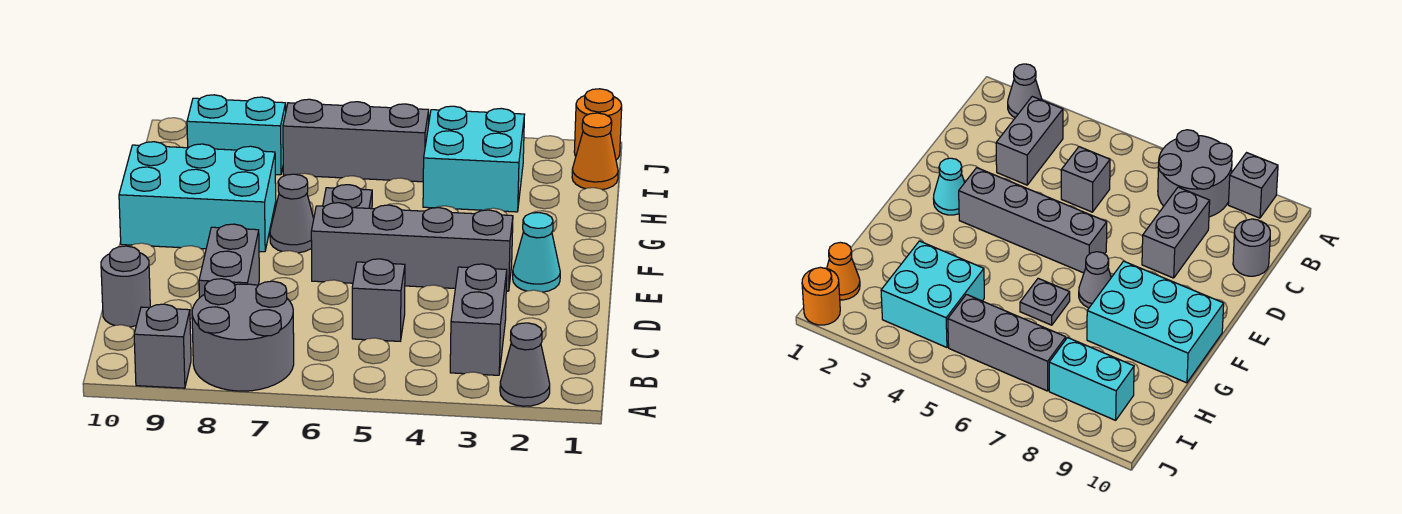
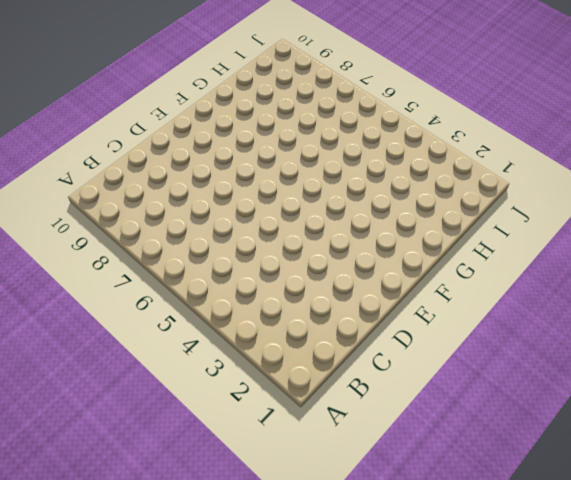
none -> grey 1x1 cone [500,323,550,406]
none -> grey 2x2 round brick [192,279,294,391]
none -> grey 1x1 brick [134,304,191,388]

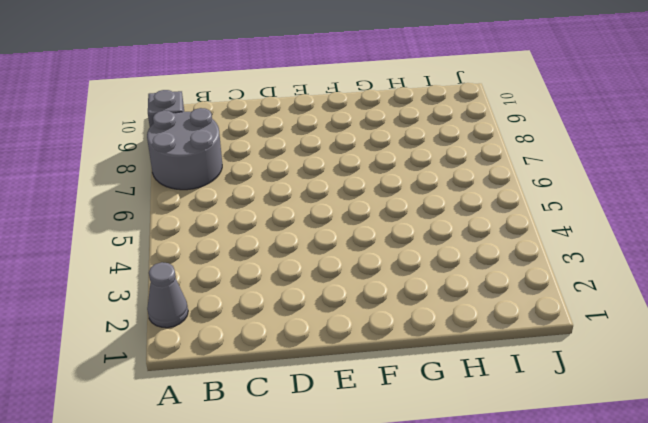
none -> grey 1x2 brick [450,264,507,375]
none -> grey 1x1 brick [352,259,405,341]
none -> grey 1x2 brick [199,224,259,298]

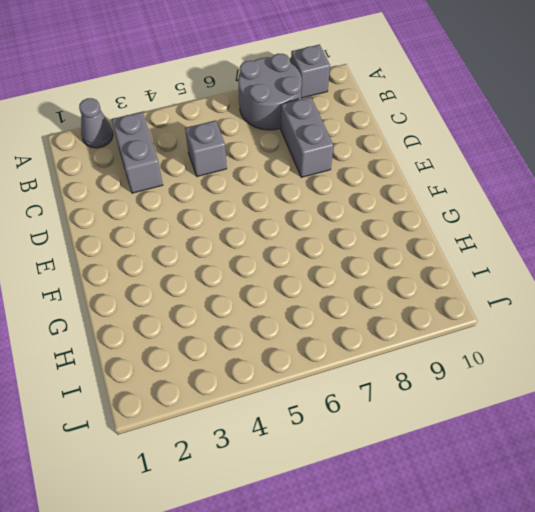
none -> grey 1x1 round brick [101,246,150,327]
none -> cyan 1x1 cone [513,213,560,292]
none -> grey 1x4 brick [311,203,513,291]

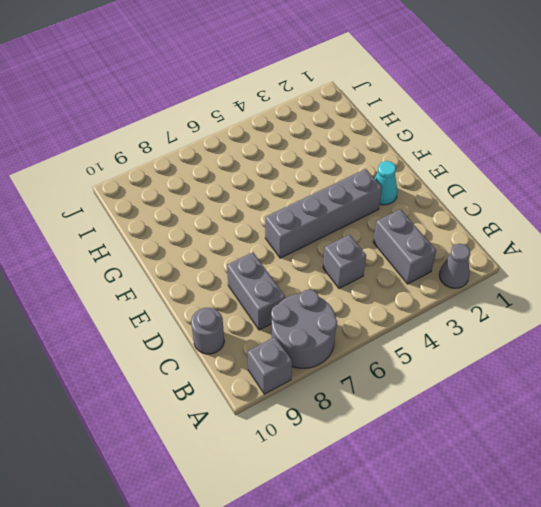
none -> grey 1x1 cone [270,174,314,253]
none -> cyan 2x3 brick [119,142,276,252]
none -> grey 1x1 plate [323,185,372,209]

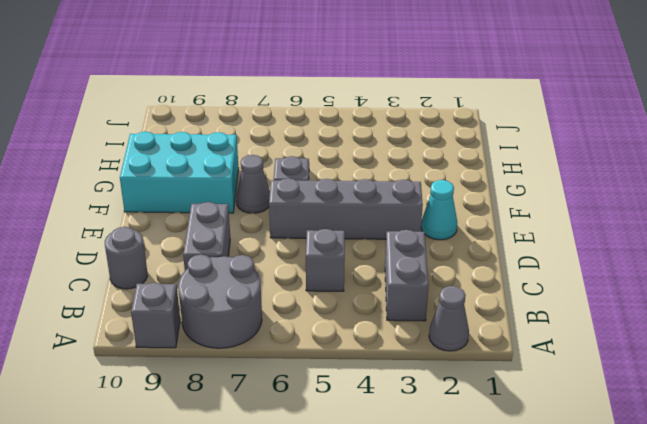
none -> cyan 2x2 brick [423,106,525,212]
none -> orange 1x1 cone [572,113,618,190]
none -> grey 1x3 brick [283,99,429,182]

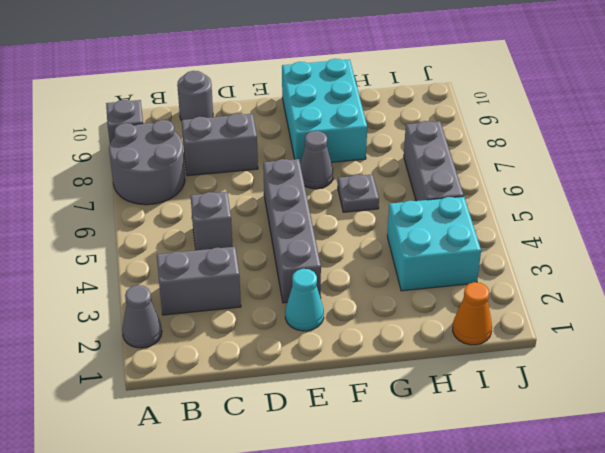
none -> cyan 1x2 brick [187,95,286,175]
none -> orange 1x1 round brick [574,89,622,160]

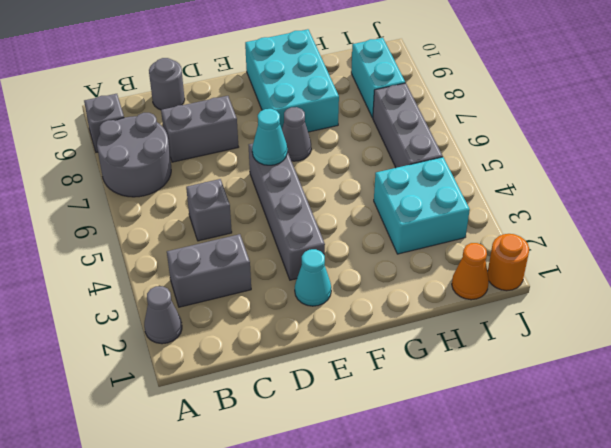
cyan 1x1 cone [252,109,287,165] -> none
none -> grey 1x1 plate [323,185,372,209]

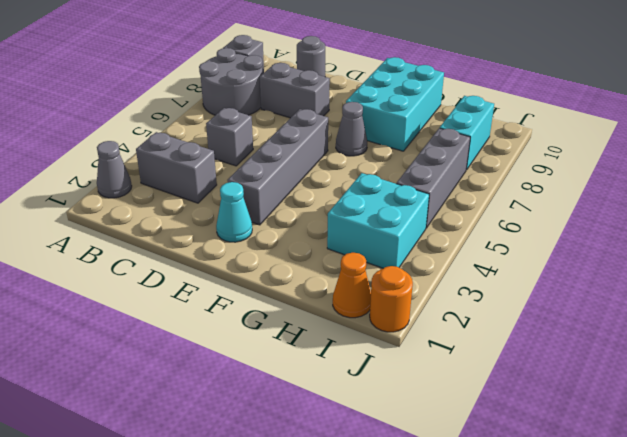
none -> grey 1x1 plate [323,185,372,209]

